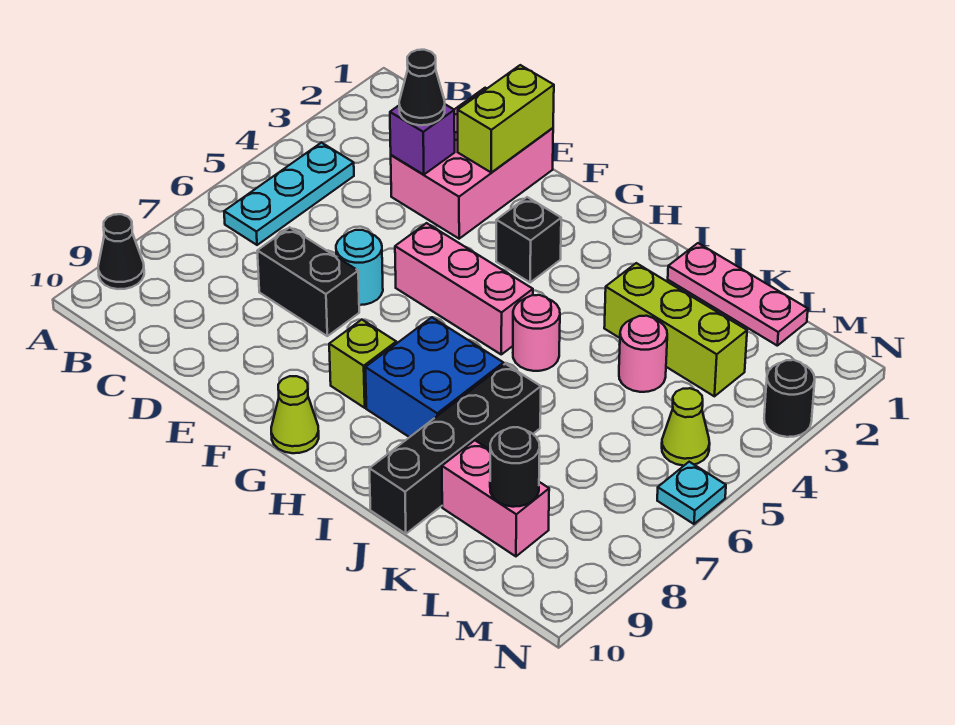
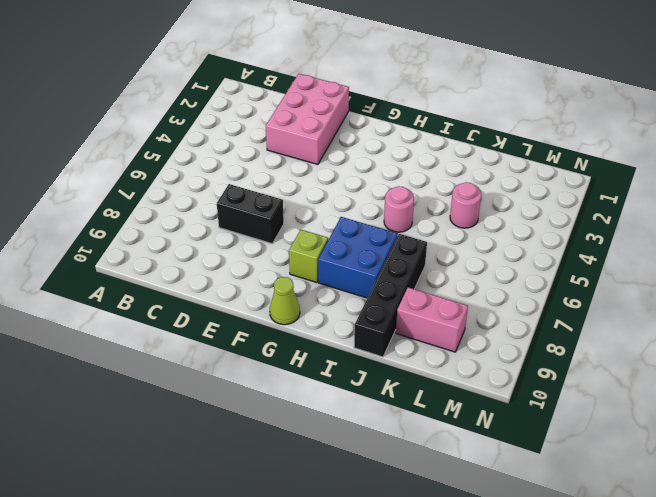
none -> black 1x1 cone [98,214,144,289]
none -> cyan 1x3 plate [224,143,354,245]
none -> cyan 1x1 round brick [336,230,383,305]

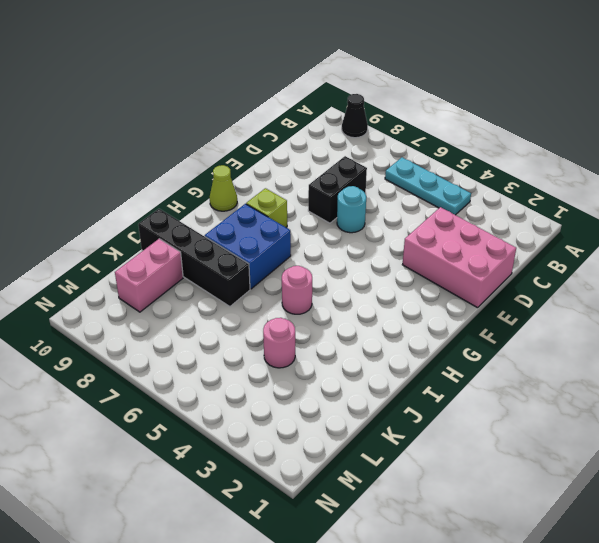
none -> pink 1x3 brick [395,223,533,354]
none -> black 1x1 brick [496,197,561,282]
none -> pink 1x3 plate [668,243,808,346]

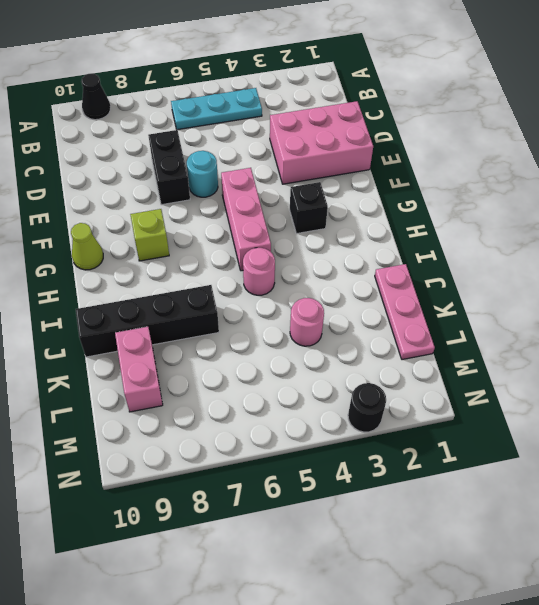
none -> blue 2x2 brick [365,317,504,437]
none -> lime 1x3 brick [604,263,747,396]
none -> lime 1x1 cone [662,388,710,466]

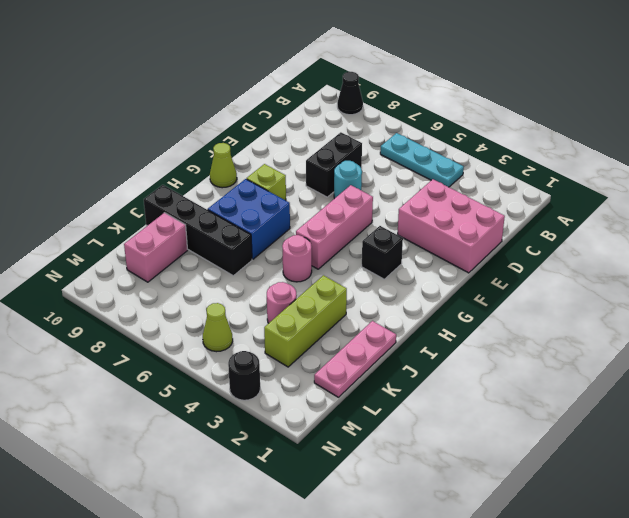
none -> cyan 1x1 plate [657,462,726,524]
none -> purple 1x1 brick [390,104,455,175]
none -> lime 1x2 brick [458,65,554,172]

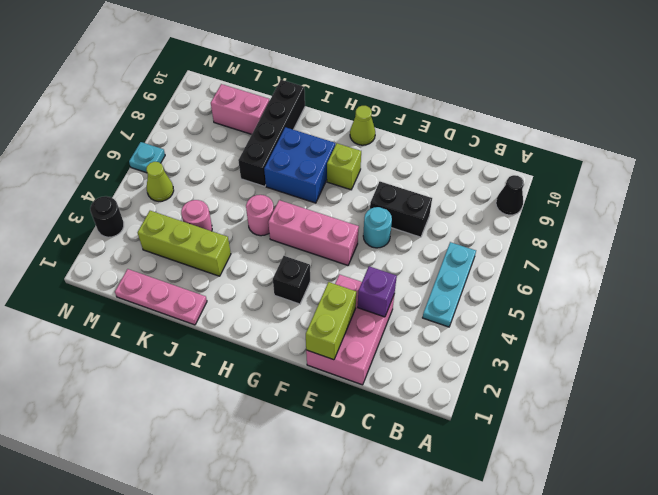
none -> black 1x1 round brick [490,427,540,507]
none -> black 1x1 cone [399,50,445,125]

